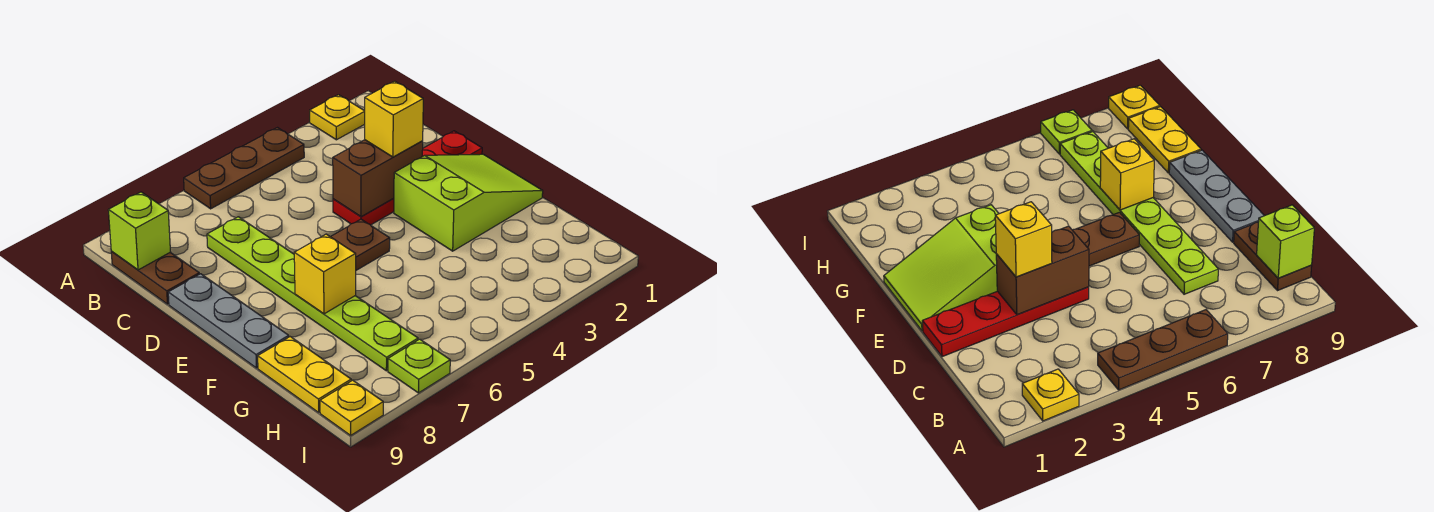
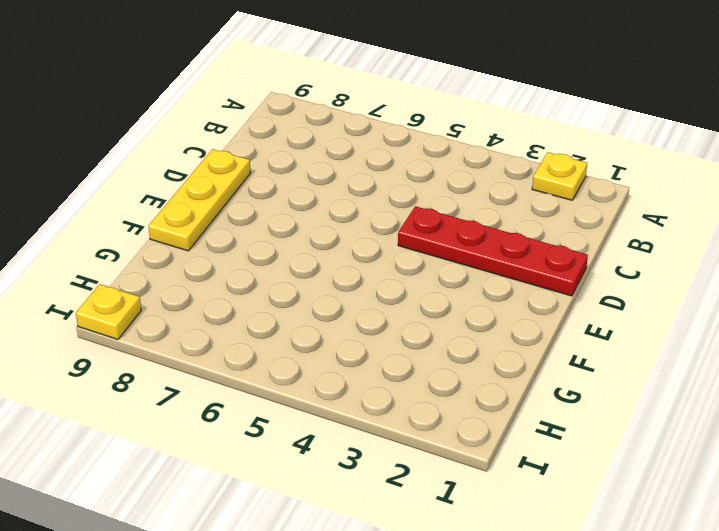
yellow 1x3 plate [149,149,250,251] -> grey 1x3 plate [168,274,289,368]
none -> brown 1x3 plate [184,128,304,209]
none -> brown 1x2 plate [111,252,199,304]
none -> lime 1x6 plate [207,217,418,371]

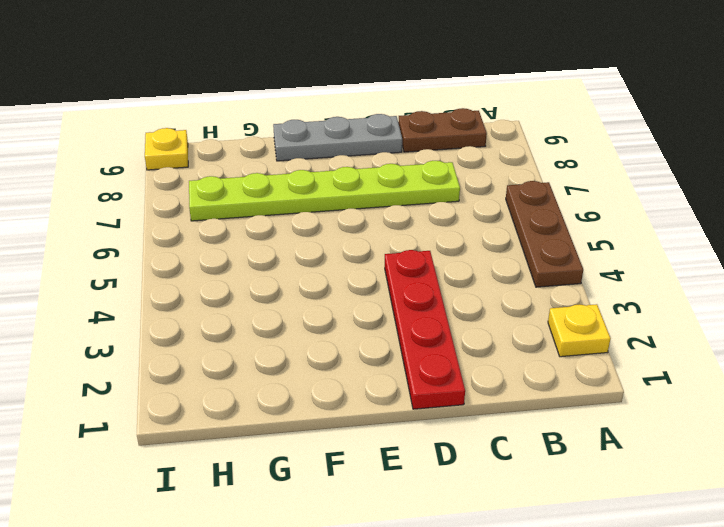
none -> lime 2x3 slope [394,154,543,251]
none -> brown 1x2 plate [331,219,390,270]
none -> yellow 1x2 plate [258,337,351,412]

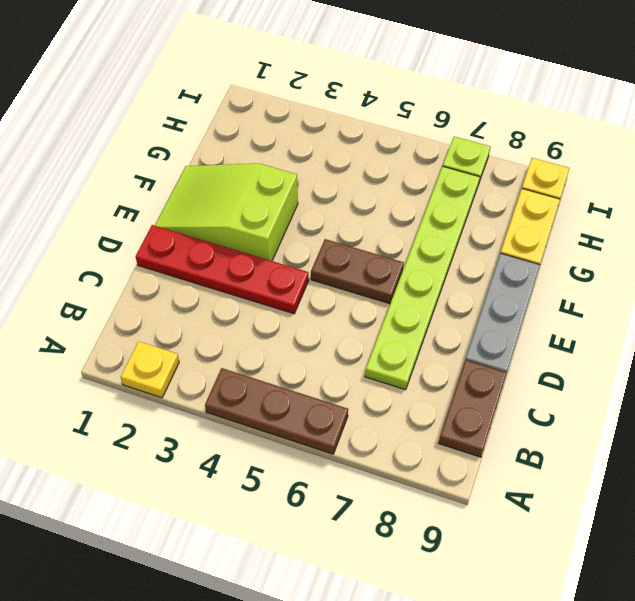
none -> lime 1x1 brick [108,192,170,270]
none -> brown 1x2 brick [333,140,423,217]
none -> yellow 1x1 brick [294,234,356,314]

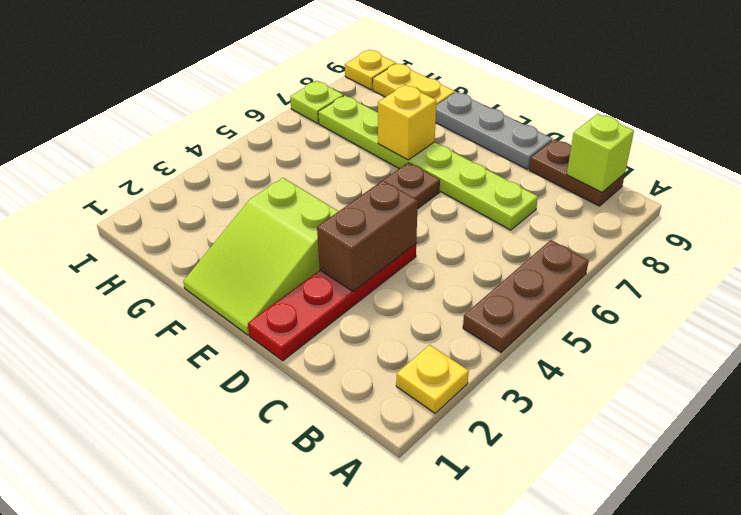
none -> yellow 1x1 brick [365,81,423,157]

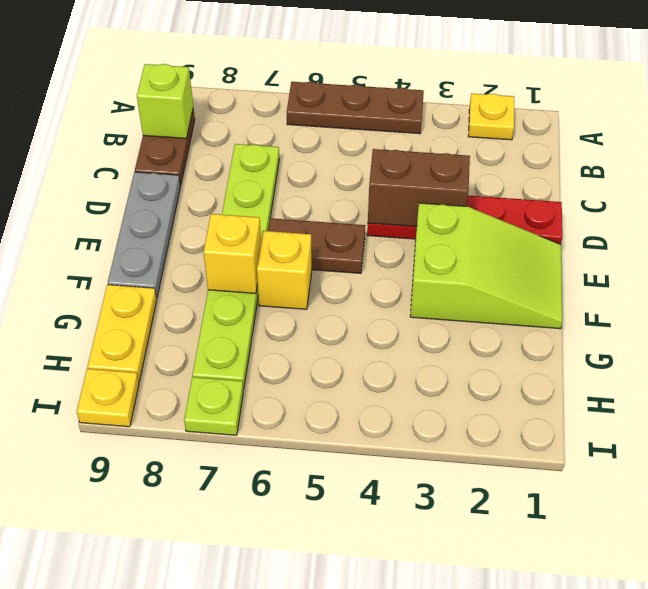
yellow 1x1 brick [257,231,312,309] -> yellow 1x1 brick moved to [365,81,423,157]

